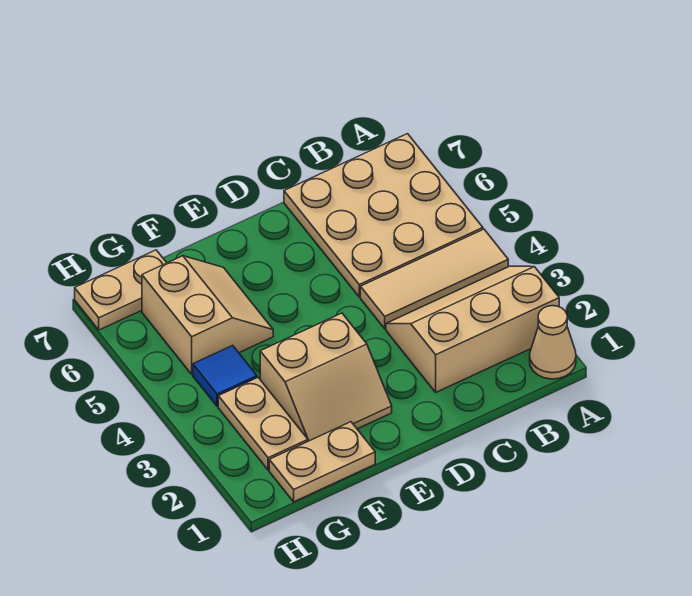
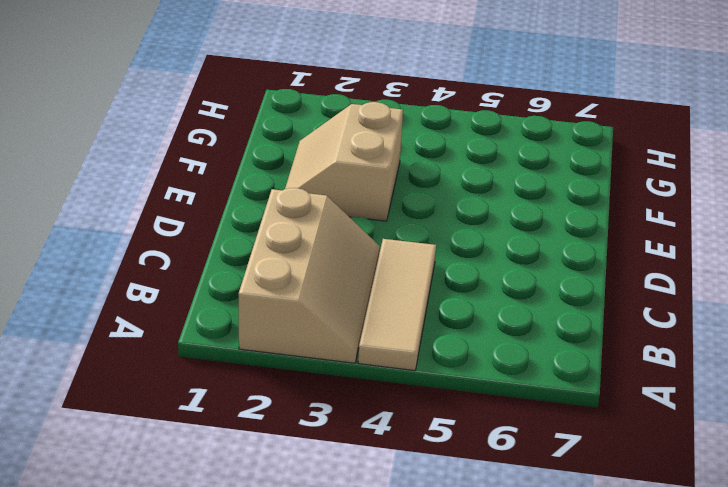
none -> tan 1x1 cone [530,306,576,379]
none -> tan 3x3 plate [284,134,483,297]

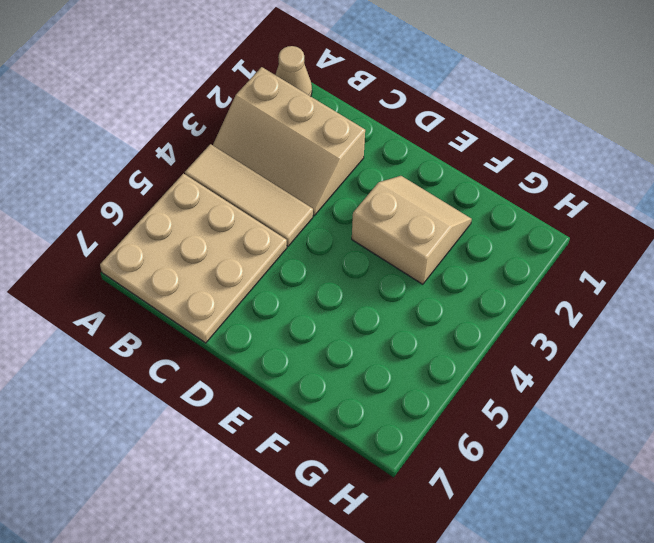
none -> tan 1x2 plate [269,422,375,502]
none -> tan 2x2 slope [142,256,273,374]

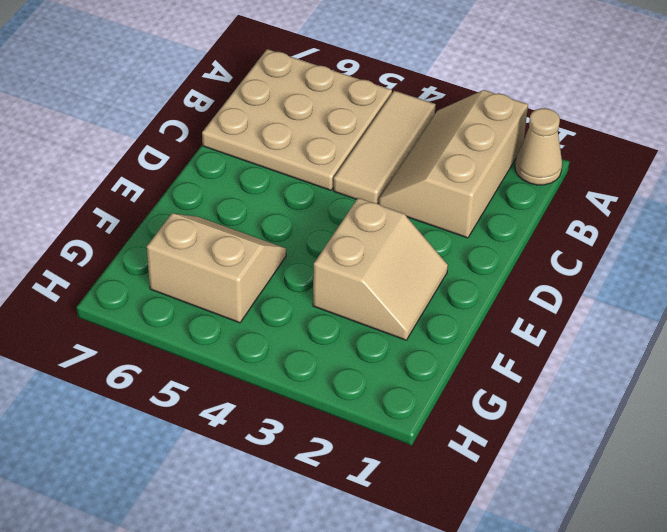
none -> tan 1x2 plate [269,422,375,502]
none -> tan 1x2 plate [218,378,308,470]

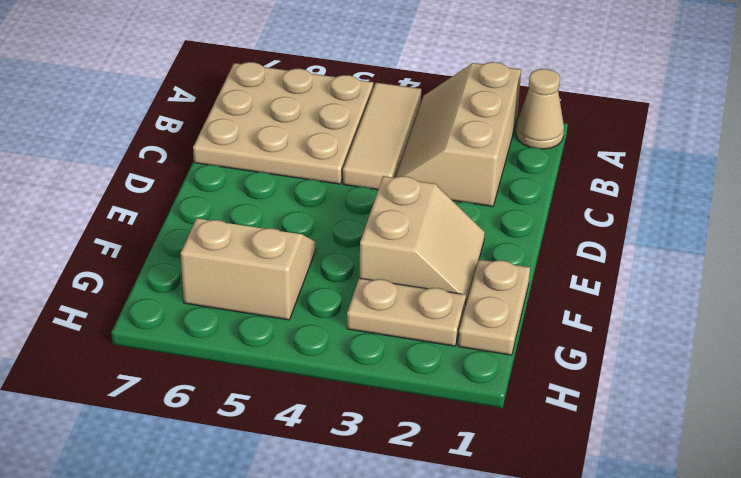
none -> blue 1x1 tile [193,345,257,406]
none -> tan 1x2 plate [75,250,166,330]

